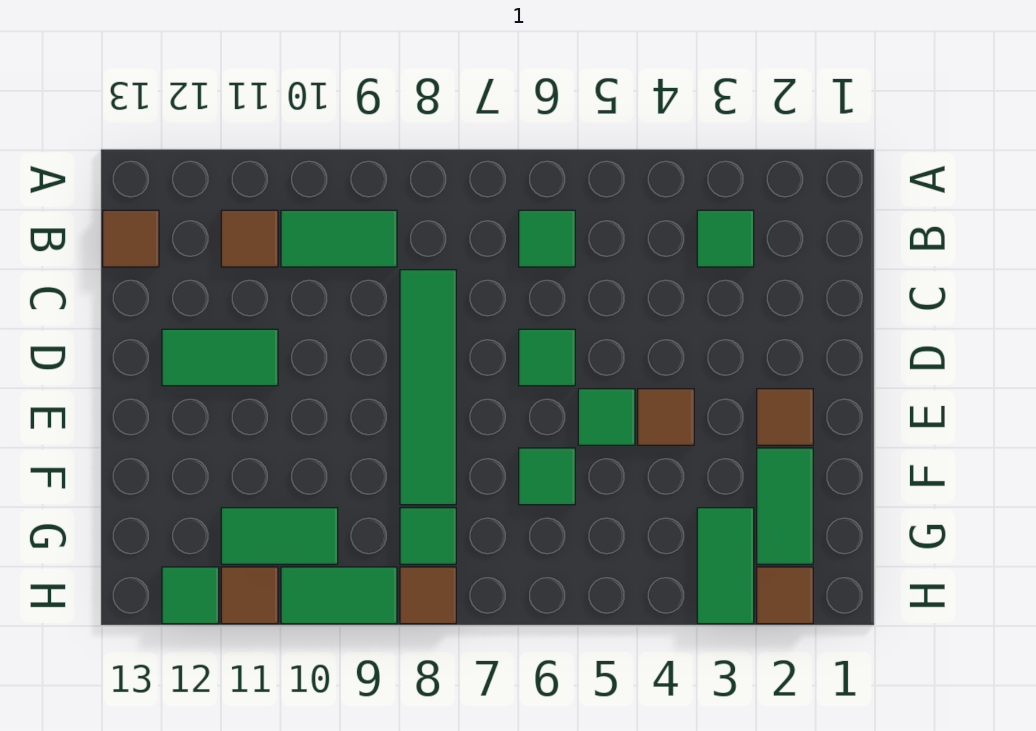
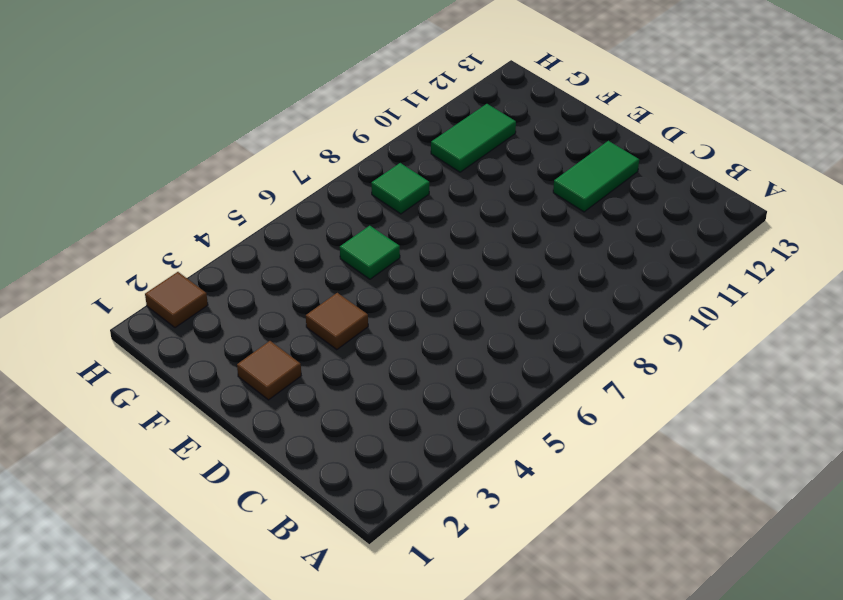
none -> green 1x1 tile [697,210,754,267]
none -> green 1x1 tile [519,210,575,267]
none -> green 1x2 tile [281,210,397,267]

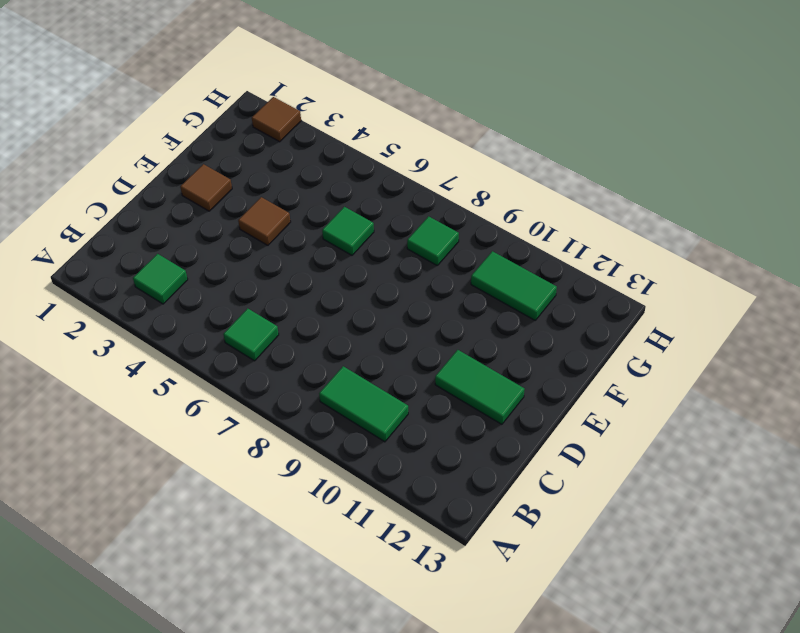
none -> brown 1x1 tile [221,210,278,267]
none -> brown 1x1 tile [103,210,159,267]
none -> green 1x4 tile [400,270,456,505]

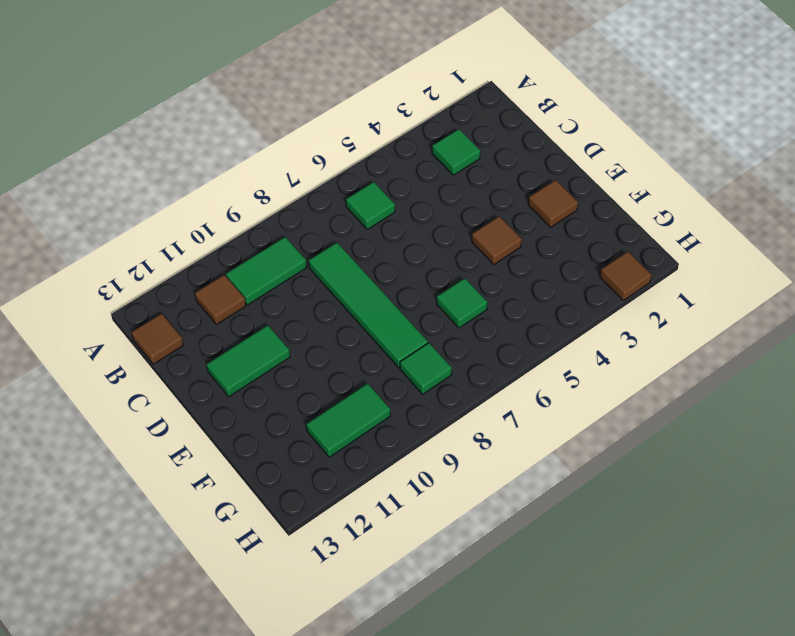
none -> green 1x1 tile [519,329,575,386]
none -> green 1x1 tile [578,389,635,445]
none -> green 1x2 tile [757,448,813,564]

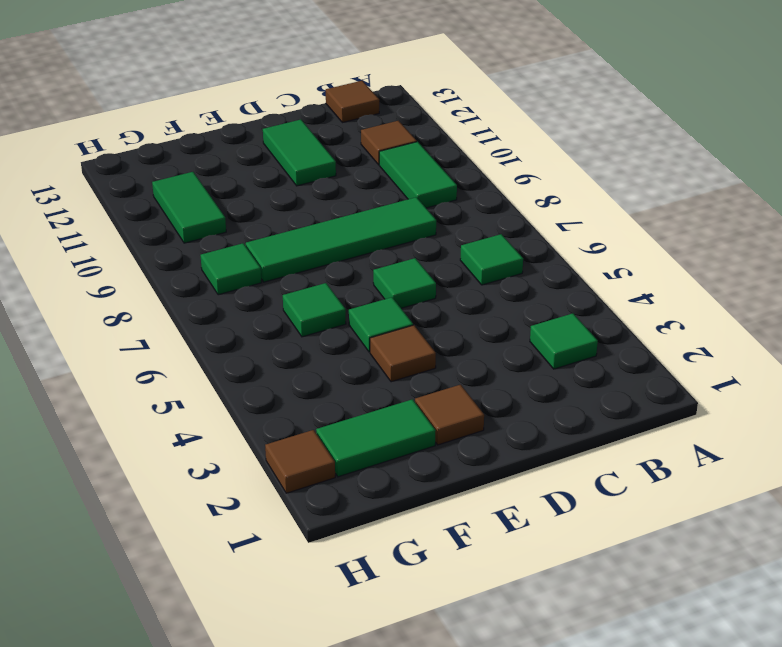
none -> green 1x2 tile [697,508,754,624]
none -> brown 1x1 tile [400,567,456,624]
none -> green 1x2 tile [281,567,397,624]

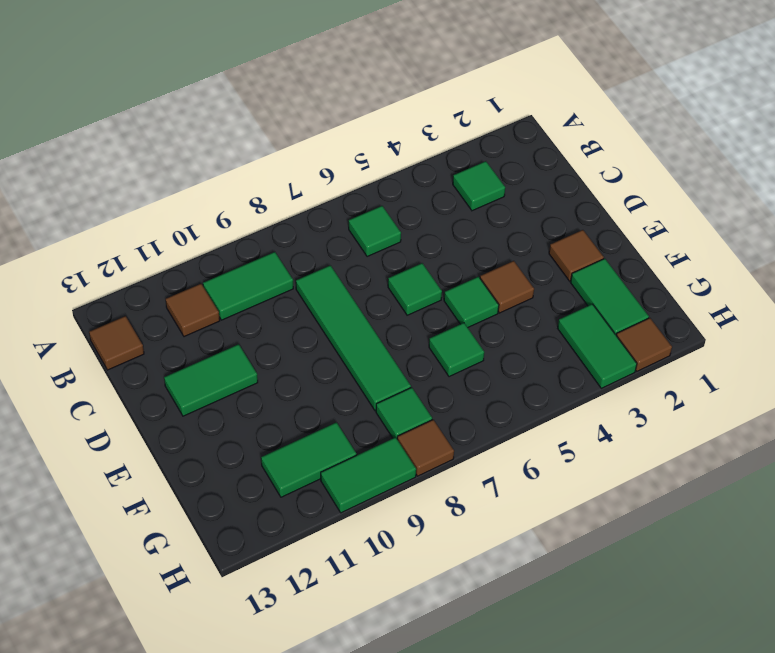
none -> brown 1x1 tile [221,567,278,624]
none -> green 1x1 tile [162,567,219,624]

